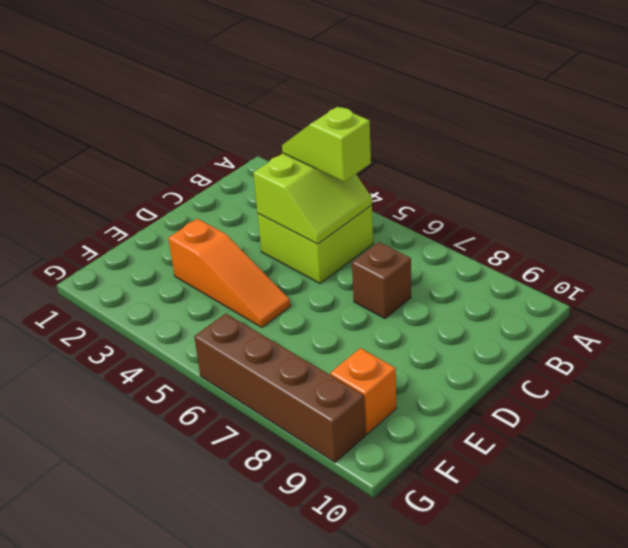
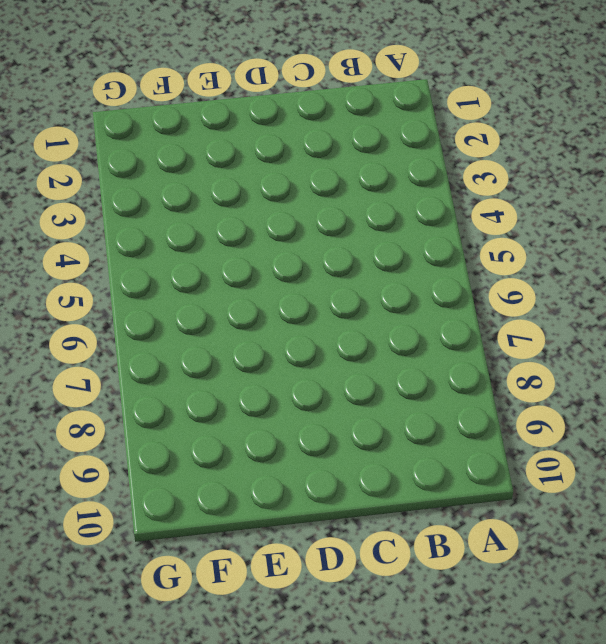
none -> lime 2x2 brick [258,205,373,283]
none -> brown 1x1 brick [352,242,411,318]

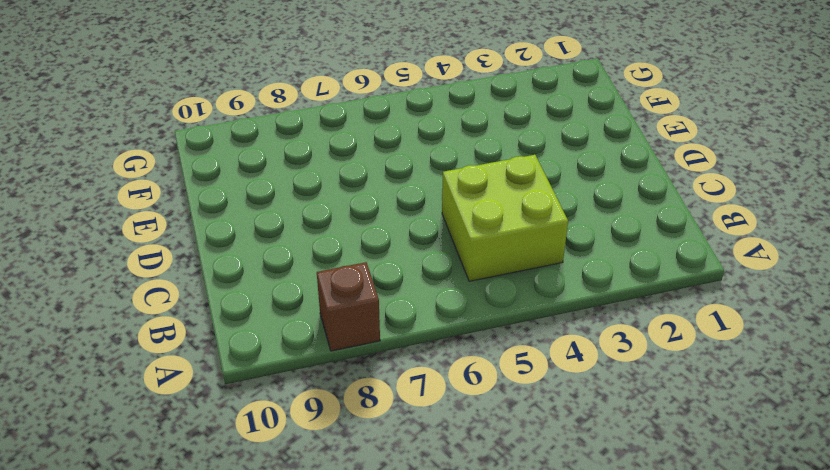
brown 1x1 brick [317,262,380,351] -> brown 1x1 brick moved to [352,242,411,318]
none -> orange 1x3 slope [168,219,290,327]
none -> orange 1x1 brick [330,348,396,434]

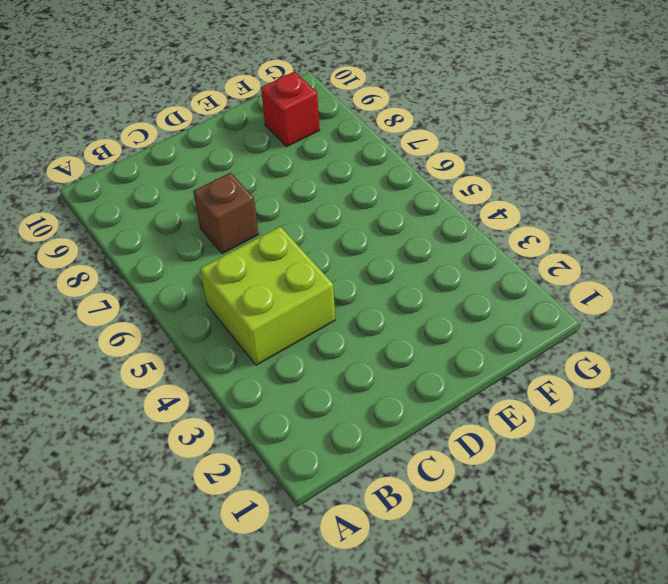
red 1x1 brick [261,72,320,147] -> orange 1x1 brick [330,348,396,434]
none -> orange 1x3 slope [168,219,290,327]
none -> brown 1x4 brick [194,314,366,462]

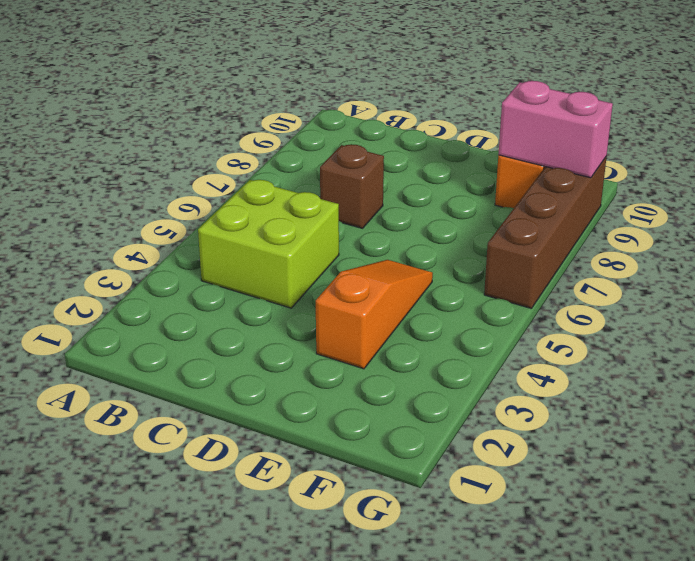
pink 1x2 brick [498,81,613,178] -> none
none -> lime 2x2 slope [253,153,372,244]
none -> lime 1x2 slope [282,107,371,182]

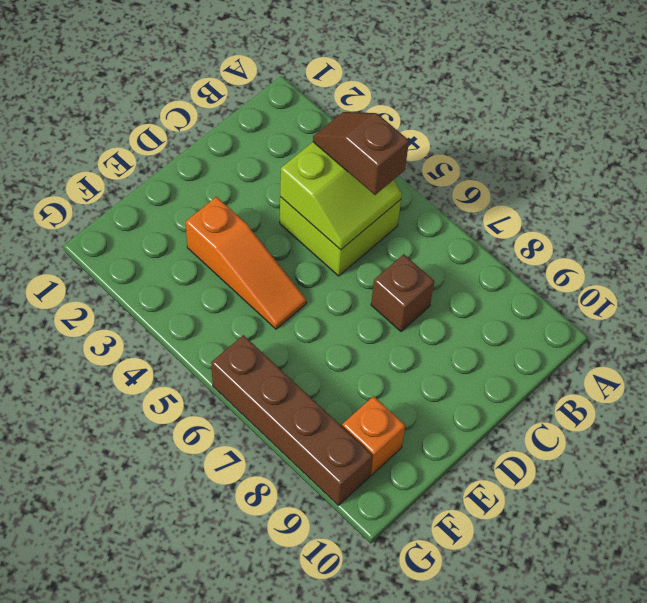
brown 1x2 slope [313,112,409,195] -> lime 1x2 slope [282,107,371,182]

